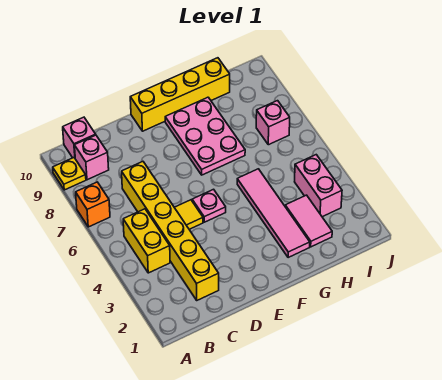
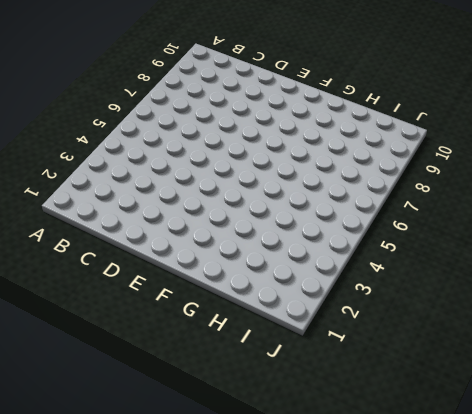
none -> orange 1x1 brick [76,182,110,227]
none -> yellow 1x1 plate [53,158,86,190]
none -> yellow 1x2 brick [123,209,170,273]

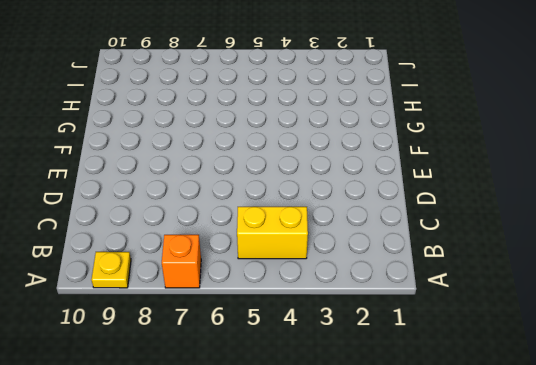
none -> pink 1x1 brick [74,135,109,180]
none -> pink 1x1 brick [63,117,96,158]
none -> yellow 1x6 brick [122,162,219,300]

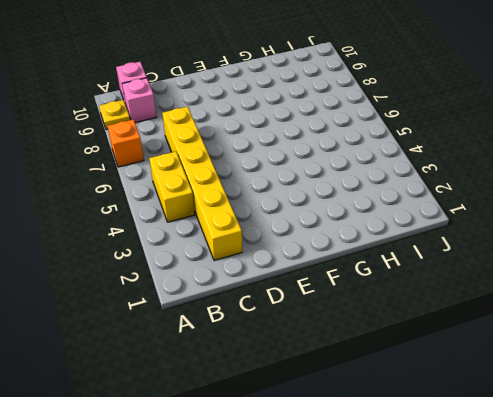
none -> yellow 1x1 tile [174,200,203,229]
none -> pink 1x1 plate [192,189,226,222]
none -> yellow 1x4 brick [130,58,230,131]

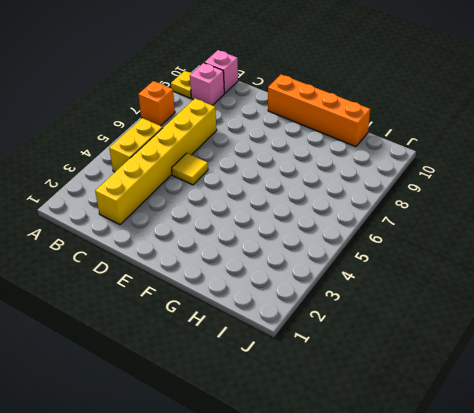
orange 1x4 brick [268,75,370,147] -> yellow 1x4 brick [130,58,230,131]
none -> pink 1x1 plate [192,189,226,222]
none -> pink 2x3 plate [165,97,245,175]
none -> pink 1x4 tile [237,169,310,258]

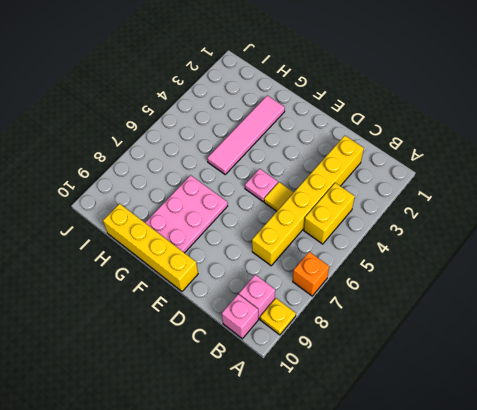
none -> pink 1x2 tile [285,195,332,247]
none -> pink 1x2 brick [295,155,342,217]
none -> pink 1x1 brick [256,101,290,145]

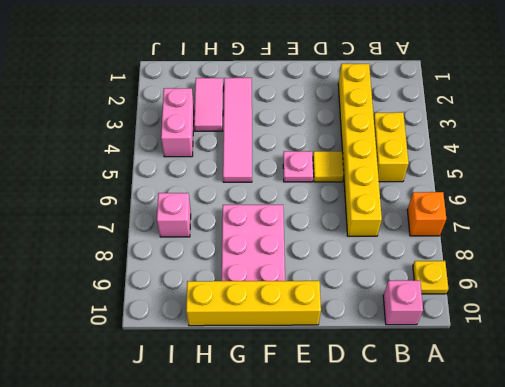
none -> pink 1x1 brick [74,135,109,180]

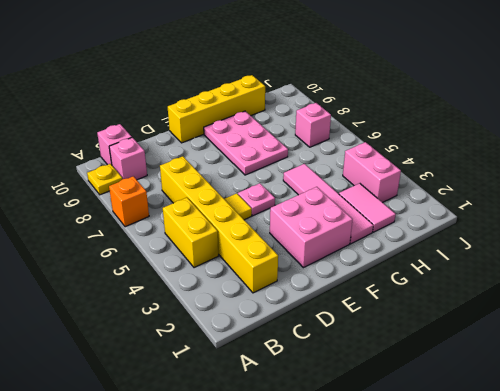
pink 2x2 brick [270,187,353,268] -> none

